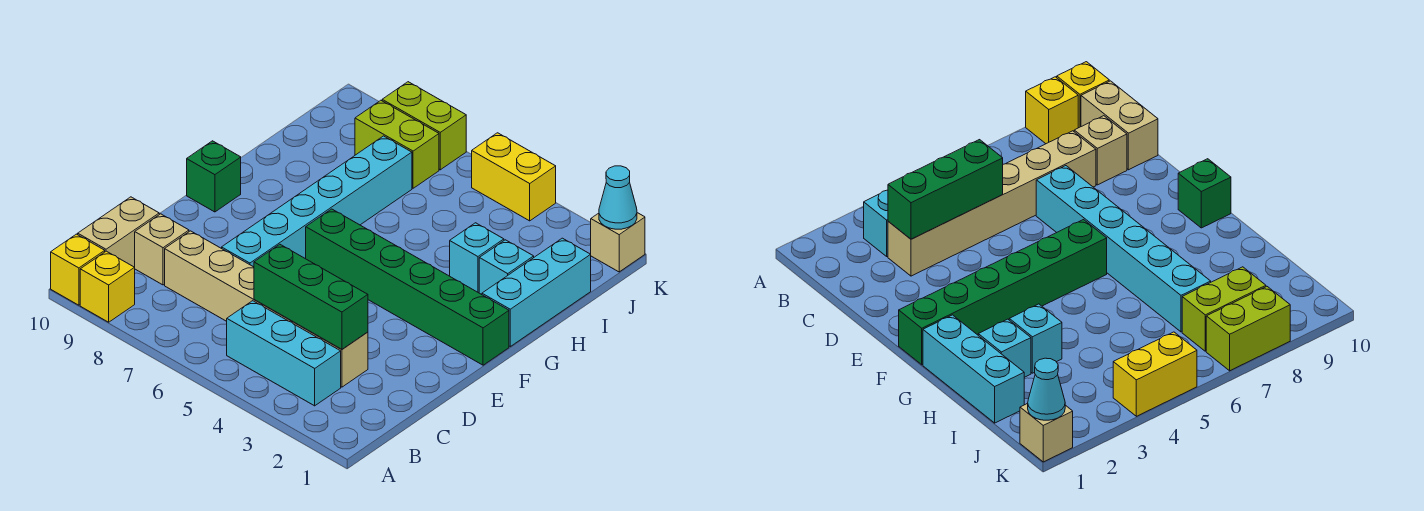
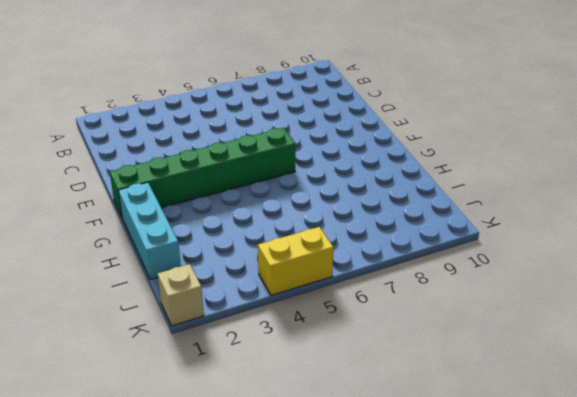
none -> yellow 1x1 brick [80,251,135,322]
none -> yellow 1x1 brick [51,234,105,305]
none -> cyan 1x3 brick [227,301,341,406]

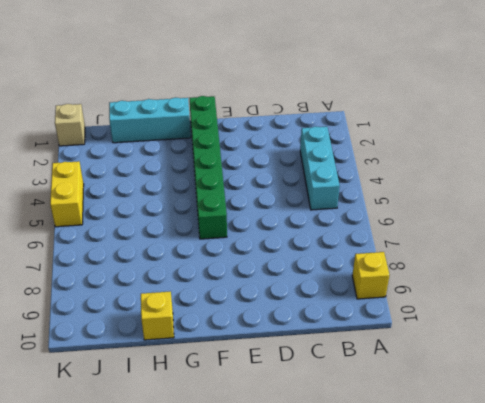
yellow 1x1 brick [141,291,174,340] -> yellow 1x1 brick moved to [51,234,105,305]
none -> tan 1x2 brick [78,197,159,267]
none -> tan 1x6 brick [165,231,368,387]
none -> tan 1x1 brick [135,214,189,285]

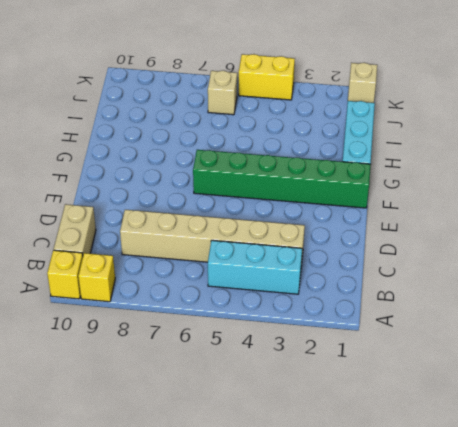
tan 1x1 brick [208,71,237,115] -> tan 1x1 brick moved to [135,214,189,285]
none -> cyan 1x6 brick [222,136,412,267]
none -> green 1x1 brick [187,141,241,212]
none -> cyan 1x1 brick [479,240,534,295]

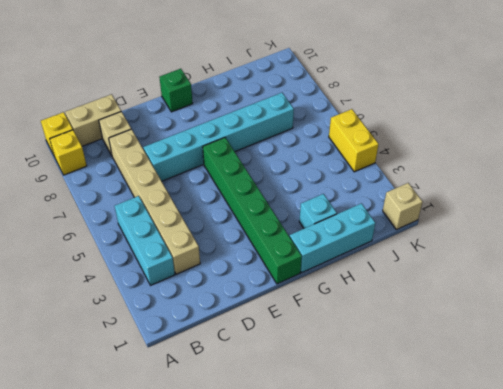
none -> cyan 1x1 brick [450,223,504,293]
none -> lime 1x2 brick [355,100,439,188]
none -> lime 1x2 brick [382,82,466,170]

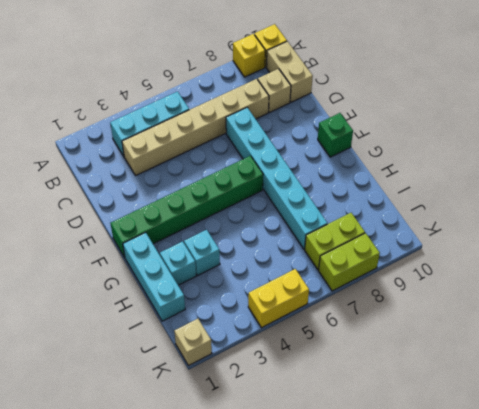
none -> green 1x3 brick [254,244,368,349]
none -> cyan 1x1 cone [599,166,637,229]

